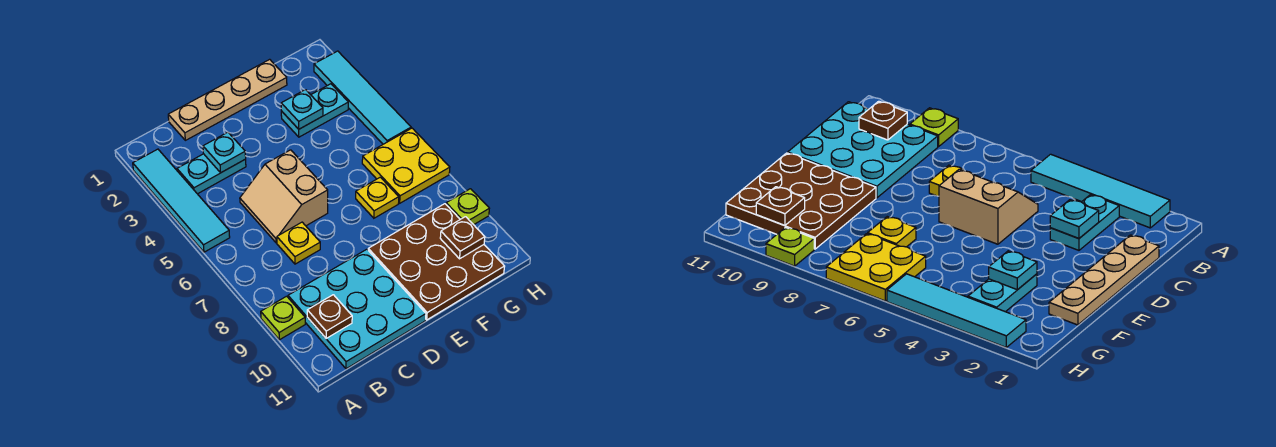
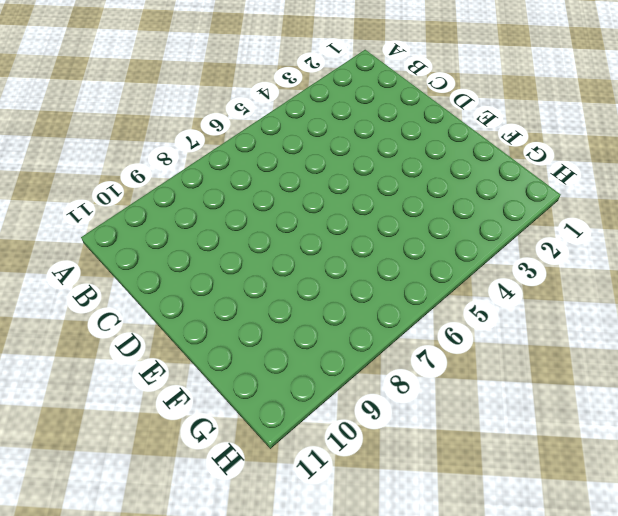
none -> cyan 1x4 tile [133,149,230,252]
none -> lime 1x1 plate [261,296,305,340]
none -> cyan 1x2 plate [177,154,246,194]

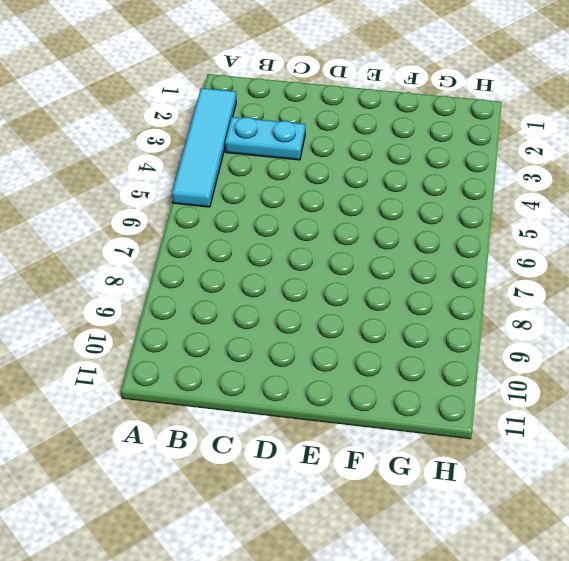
none -> lime 1x1 plate [261,296,305,340]
none -> cyan 3x3 plate [288,249,426,369]
none -> tan 1x4 plate [168,59,287,140]

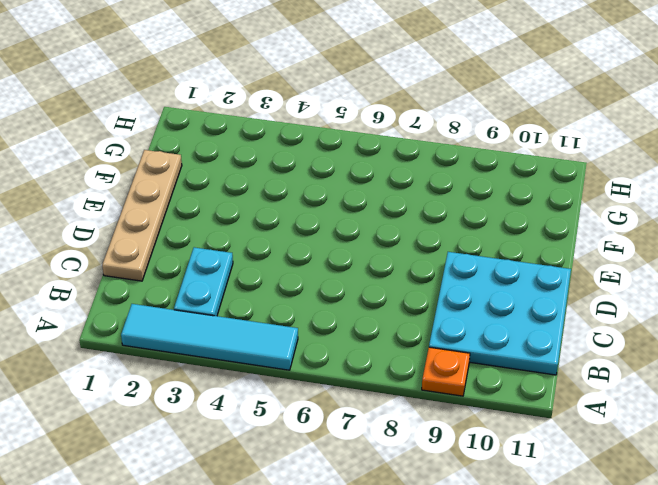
orange 1x1 plate [422,347,470,396] -> lime 1x1 plate [261,296,305,340]
none -> tan 2x2 slope [240,150,328,243]
none -> yellow 1x1 plate [277,222,320,264]
none -> brown 3x3 plate [368,204,505,320]

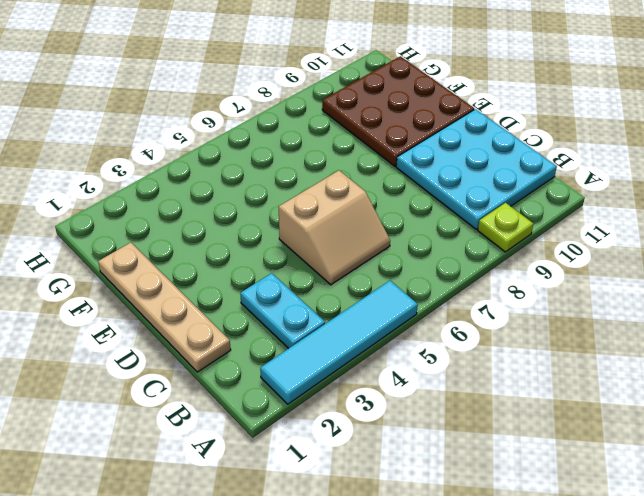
none -> yellow 1x1 plate [277,222,320,264]
none -> cyan 1x2 plate [281,84,348,137]
none -> yellow 1x1 plate [356,177,399,218]

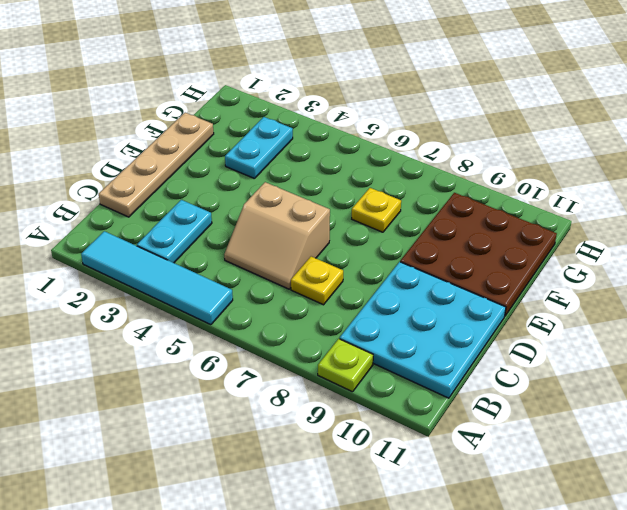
none -> yellow 2x2 plate [362,128,450,203]
none -> cyan 1x4 tile [314,51,411,144]
none -> lime 1x1 plate [446,189,489,225]

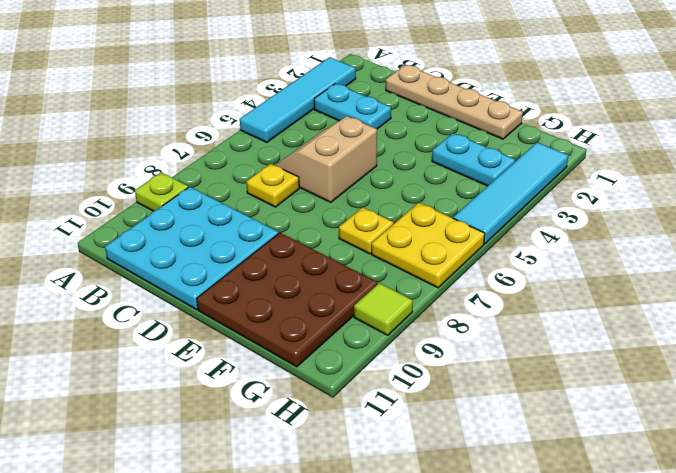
lime 1x1 tile [354,283,413,335] -> lime 1x1 plate [446,189,489,225]
none -> brown 1x1 plate [307,295,352,338]
none -> cyan 1x1 plate [203,132,246,173]
none -> cyan 1x1 plate [281,90,323,129]

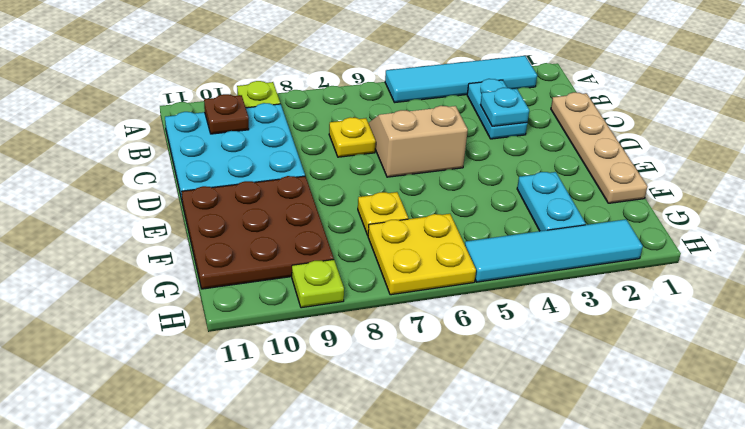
none -> cyan 1x1 plate [281,90,323,129]
none -> brown 1x1 plate [440,217,485,259]

